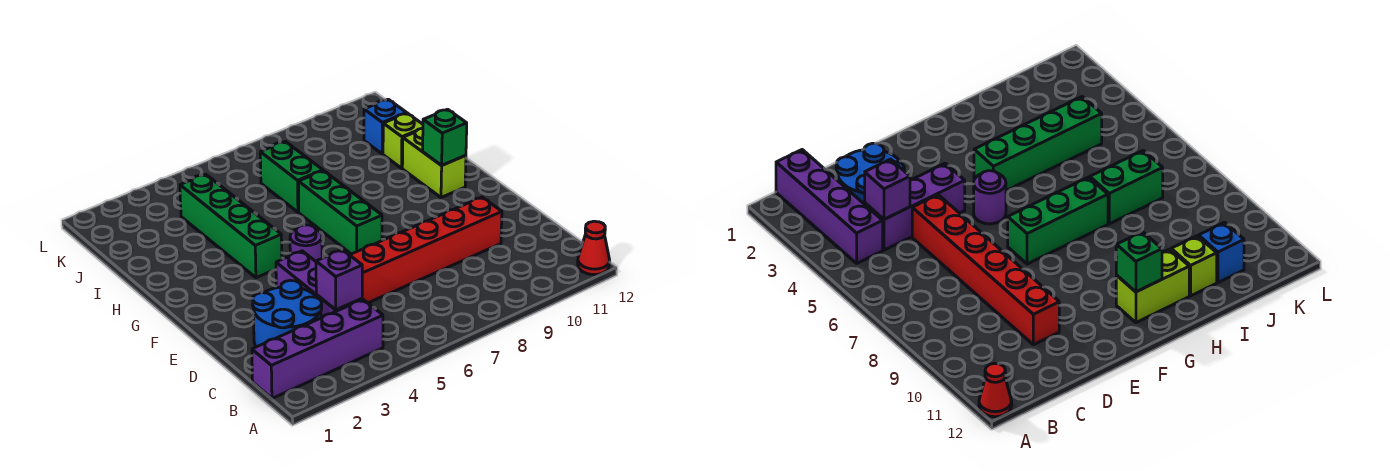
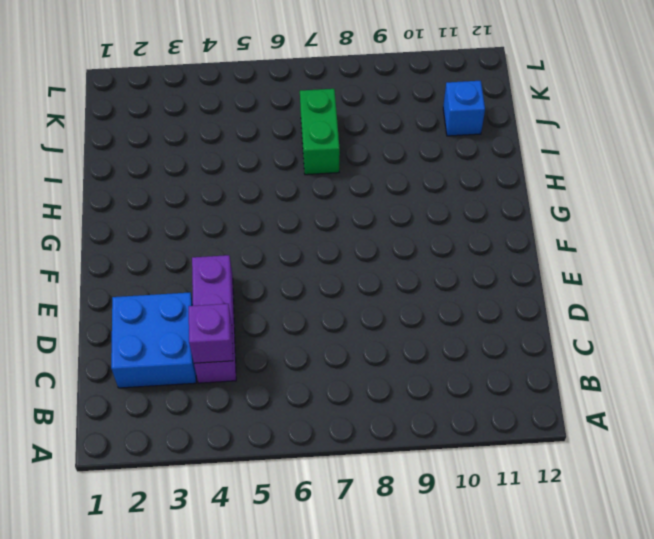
blue 2x2 brick [111,292,196,388] -> blue 2x2 round brick [253,280,322,347]
none -> red 1x1 cone [578,221,610,275]
none -> purple 1x4 brick [252,300,383,398]
none -> red 1x6 brick [350,197,502,303]

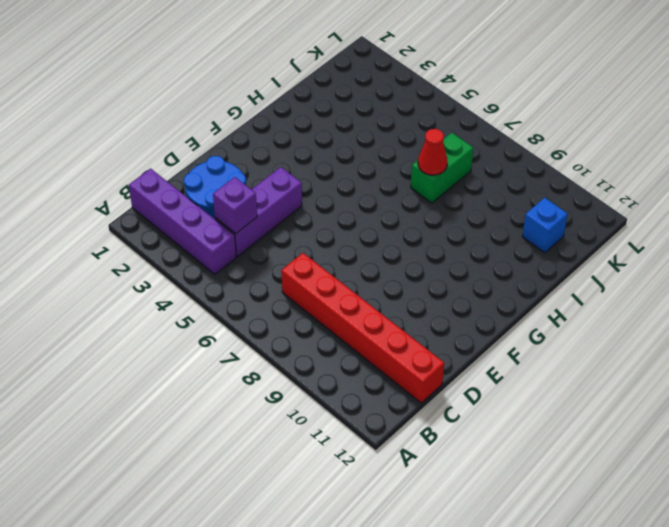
red 1x6 brick [281,253,444,403] -> red 1x6 brick moved to [350,197,502,303]
red 1x1 cone [418,129,447,175] -> red 1x1 cone moved to [578,221,610,275]
none -> purple 1x1 round brick [290,225,322,261]
none -> green 1x3 brick [299,171,382,254]
none -> green 1x4 brick [180,174,282,278]

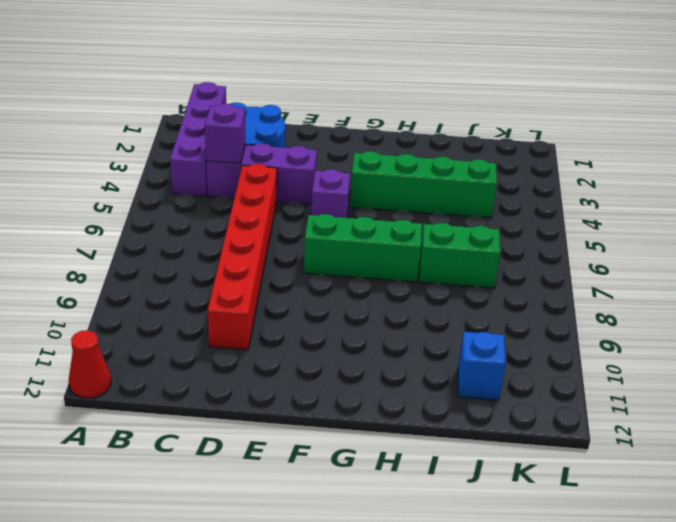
purple 1x1 brick [311,169,350,218] -> purple 1x1 round brick [290,225,322,261]
none -> lime 1x2 brick [402,128,466,197]
none -> lime 1x1 brick [383,113,423,168]
none -> green 1x1 brick [423,109,467,165]

